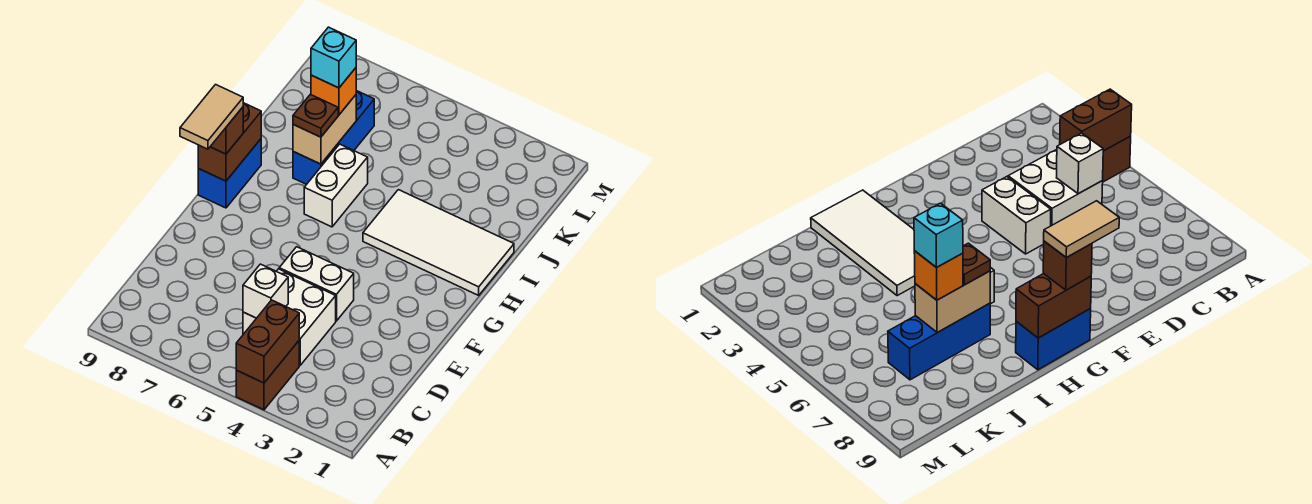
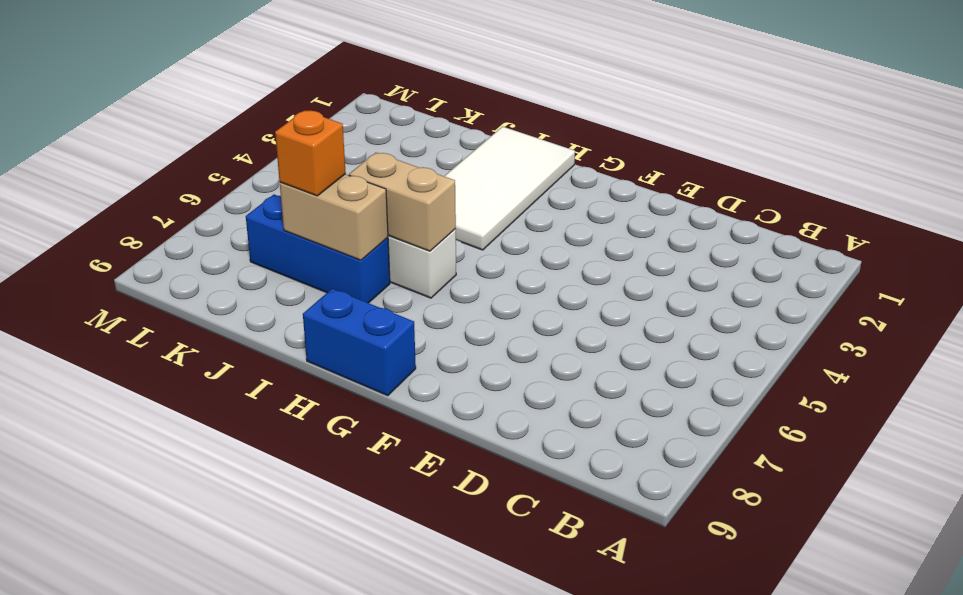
tan 1x2 brick [349,153,456,251] -> none
none -> brown 1x2 brick [236,341,299,410]
none -> white 2x2 brick [243,269,336,365]
none -> white 1x2 brick [279,247,354,321]

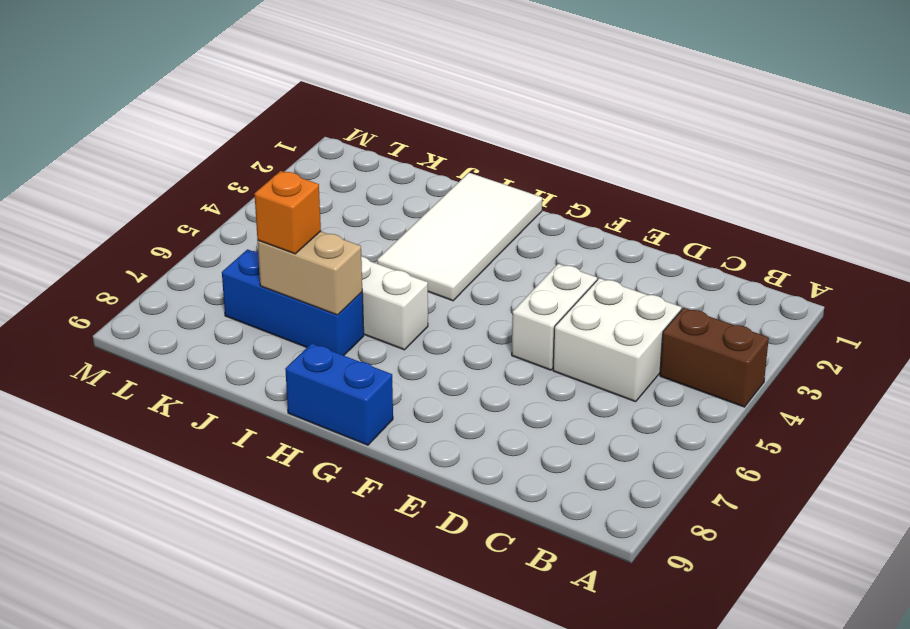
none -> brown 1x2 brick [236,300,299,383]
none -> white 1x1 brick [243,264,288,318]
none -> brown 1x2 brick [198,103,261,181]

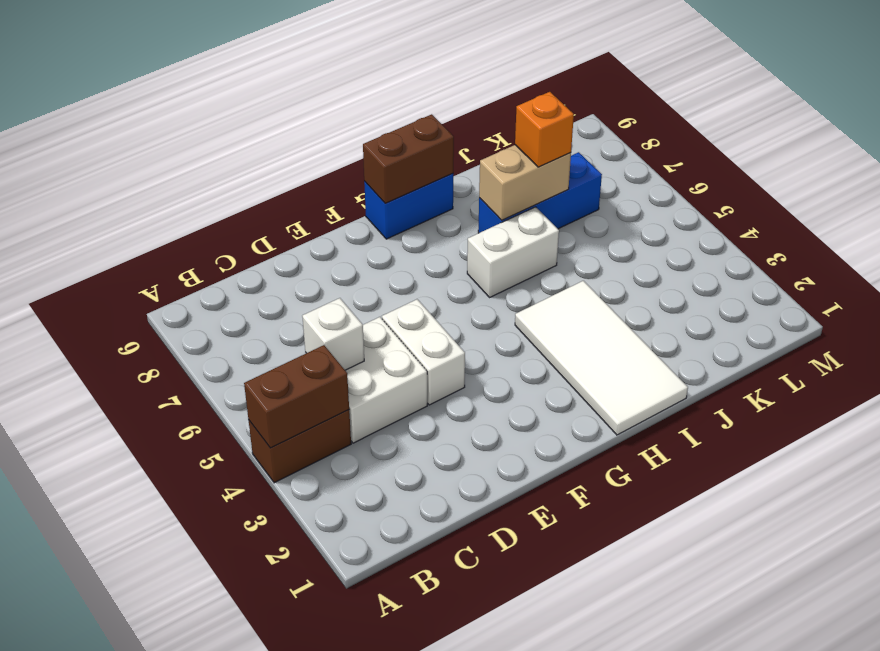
none -> brown 1x1 brick [210,107,243,154]
none -> brown 1x1 plate [293,94,338,137]
none -> tan 1x2 tile [180,85,243,149]

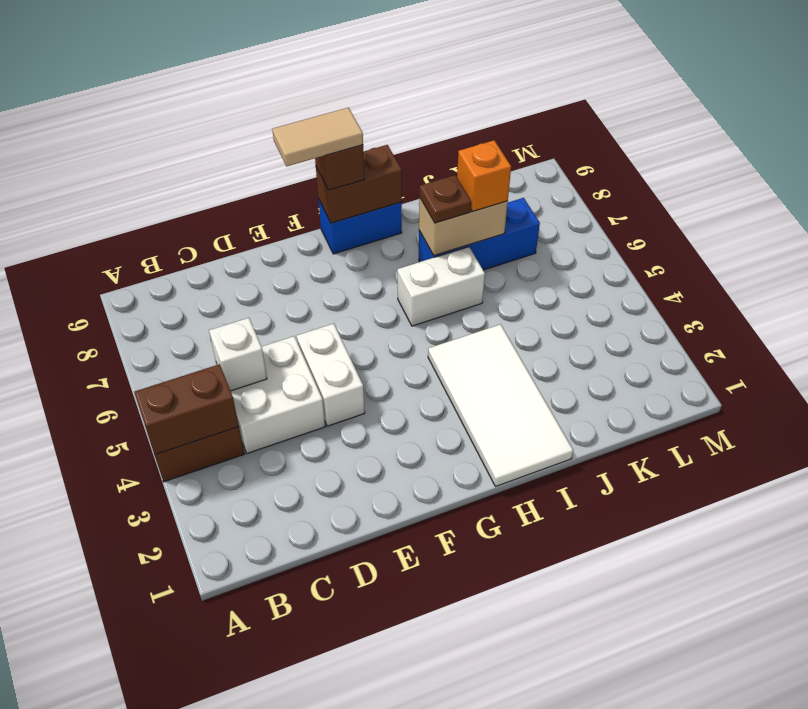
none -> cyan 1x1 brick [311,27,356,88]

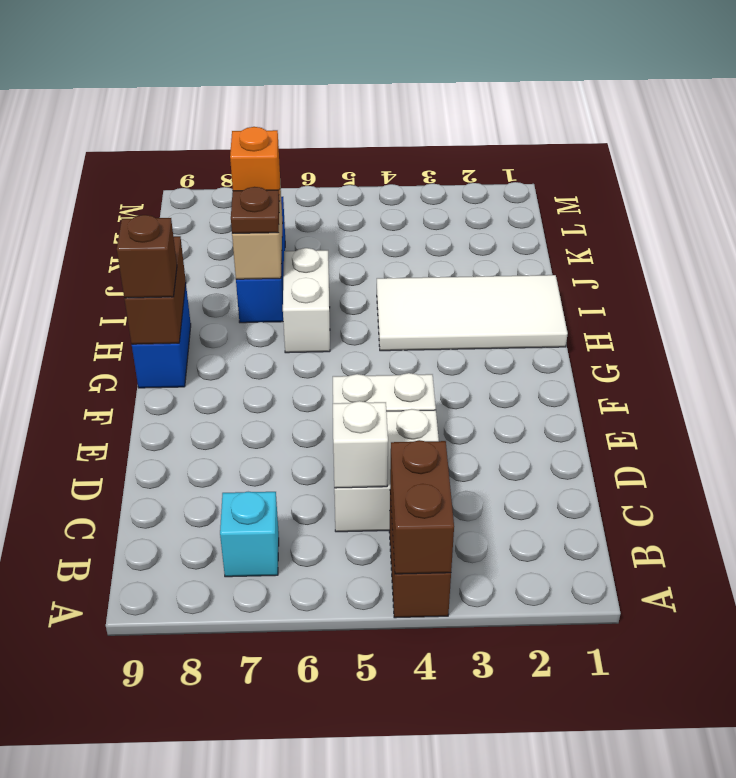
cyan 1x1 brick [220,492,279,577] -> cyan 1x1 brick moved to [311,27,356,88]
none -> tan 1x2 tile [180,85,243,149]

